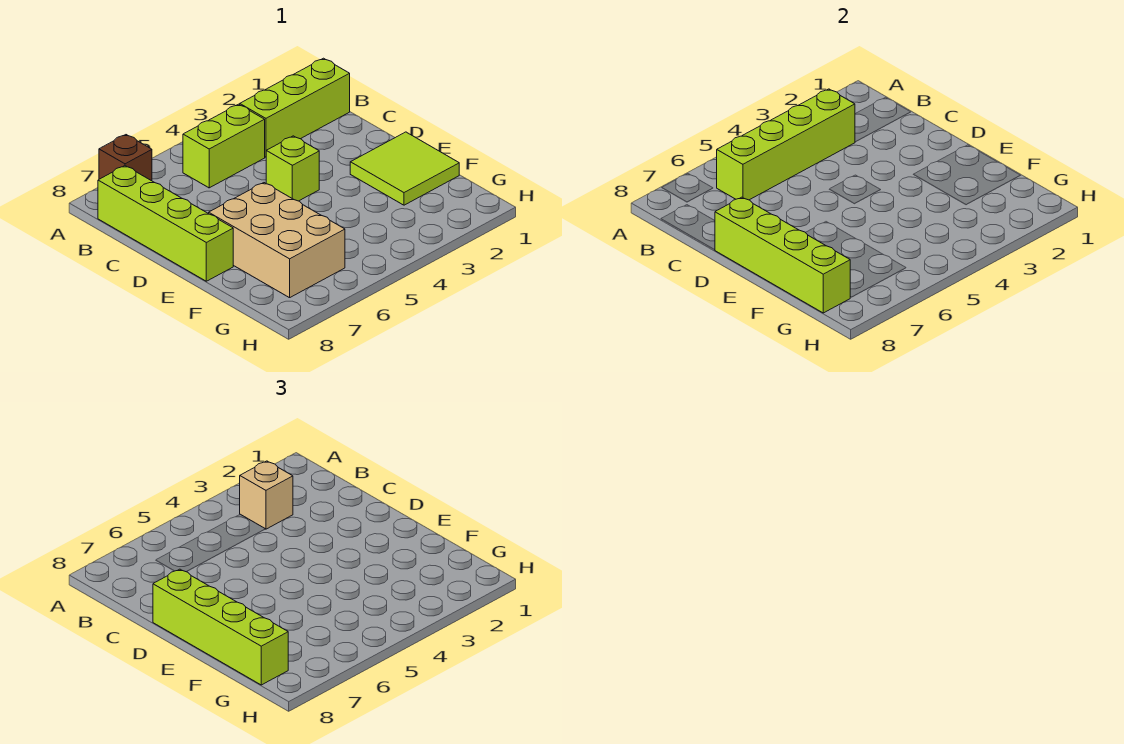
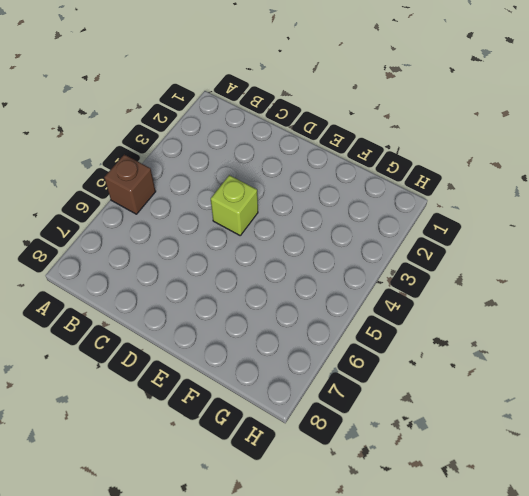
brown 1x1 brick [104,154,156,214] -> brown 1x1 brick moved to [99,135,152,181]
none -> lime 1x3 brick [240,58,350,157]
none -> lime 1x2 brick [183,104,265,188]

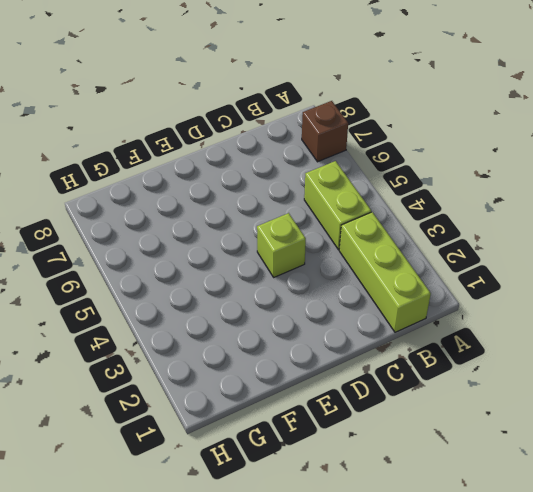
none -> lime 1x4 brick [98,166,233,281]
none -> lime 2x2 tile [350,132,459,205]

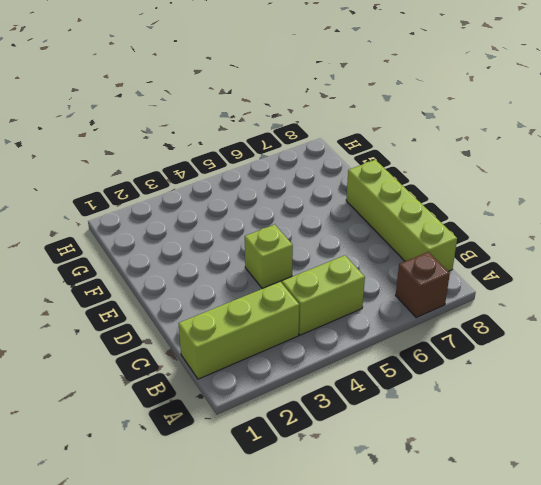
none -> lime 2x2 tile [350,132,459,205]
none -> tan 2x3 brick [209,183,345,298]

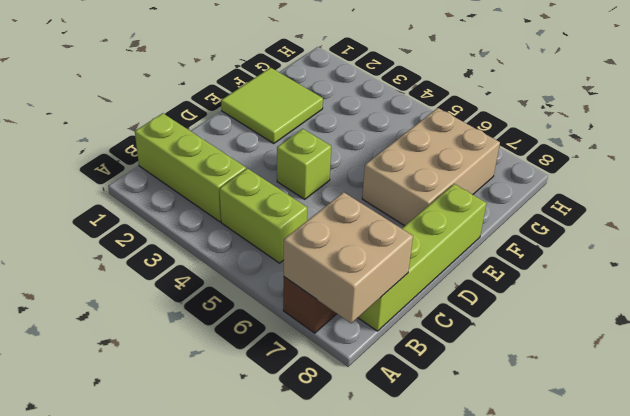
tan 2x2 brick [284,192,413,323] -> none
none -> lime 1x4 brick [717,89,855,200]
none -> lime 1x4 brick [715,197,850,313]

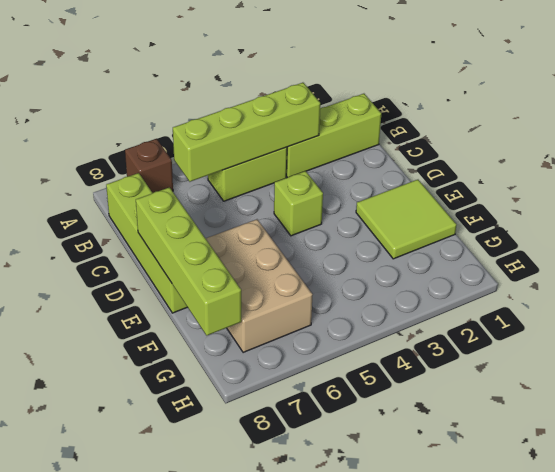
none -> tan 1x1 brick [240,461,293,529]
none -> lime 1x4 brick [153,569,288,685]

